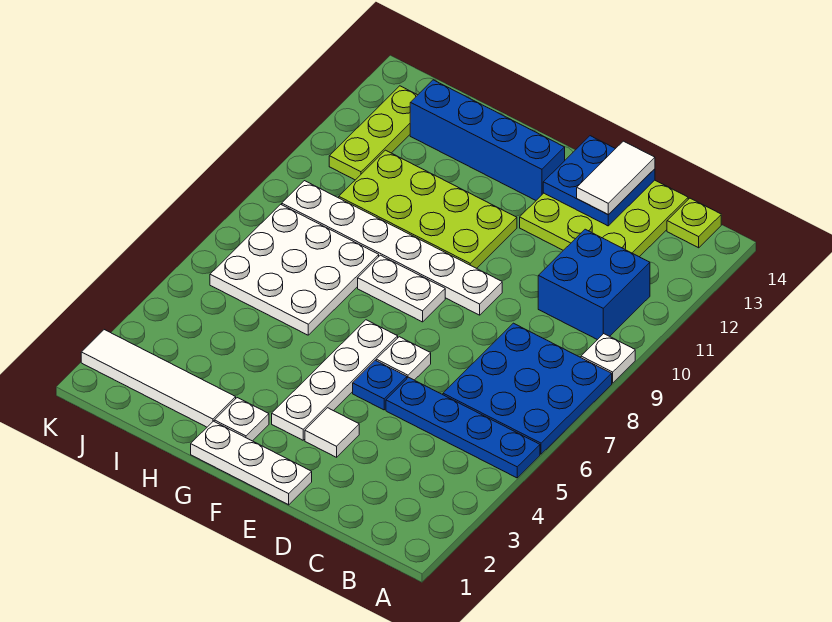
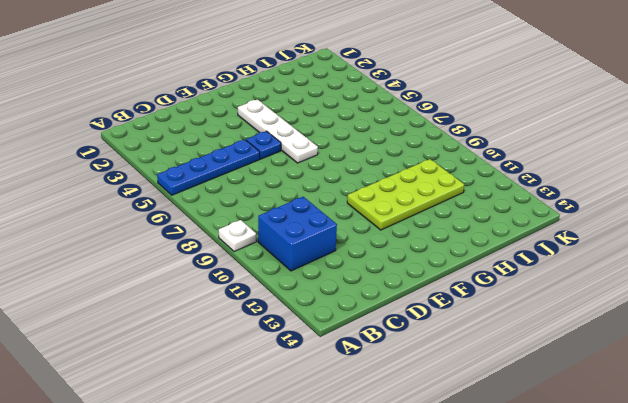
none -> blue 3x3 plate [443,323,612,454]
none -> lime 1x1 plate [667,198,721,248]
none -> lime 3x3 plate [520,180,688,257]

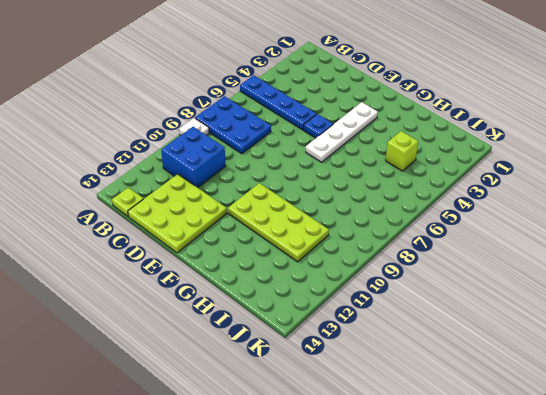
blue 2x3 plate [195,96,271,154] -> blue 3x3 plate [443,323,612,454]
lime 1x1 brick [386,131,418,171] -> none
none -> white 1x3 plate [191,421,312,505]
none -> white 1x1 tile [305,408,359,457]
none -> white 1x1 plate [376,337,431,380]

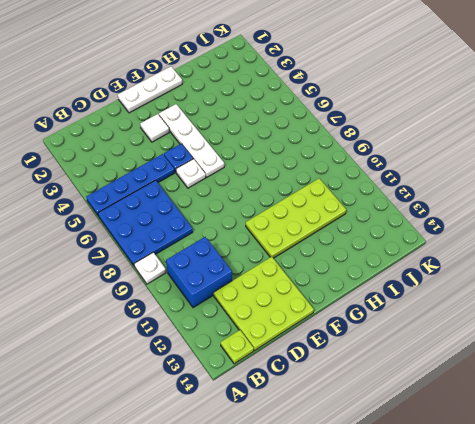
none -> white 1x6 plate [282,181,502,315]
none -> white 1x2 plate [358,255,445,322]
none -> blue 1x4 brick [410,80,565,200]

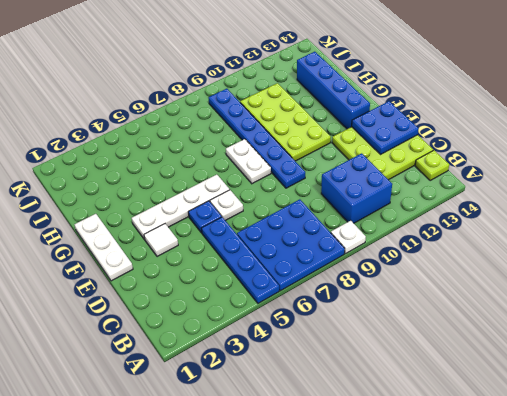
blue 1x6 plate [209,89,305,188] -> white 1x6 plate [282,181,502,315]
none -> white 1x1 plate [214,398,269,441]
none -> white 1x4 tile [81,330,236,427]
none -> white 3x3 plate [210,204,379,335]

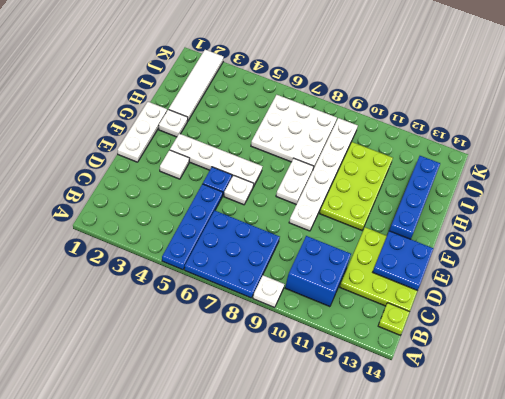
none -> lime 1x3 plate [329,86,417,180]
none -> white 1x2 tile [577,141,655,215]

